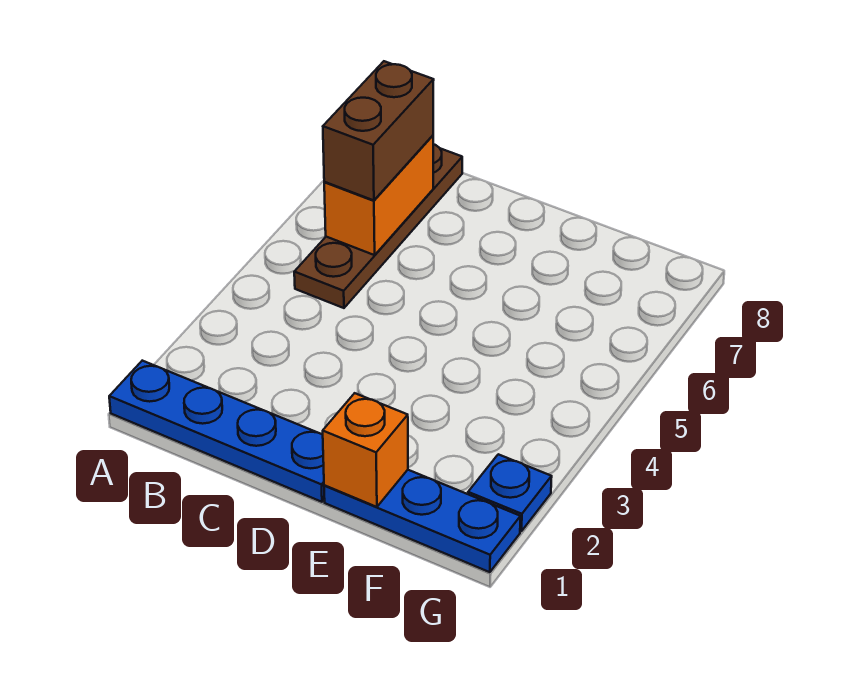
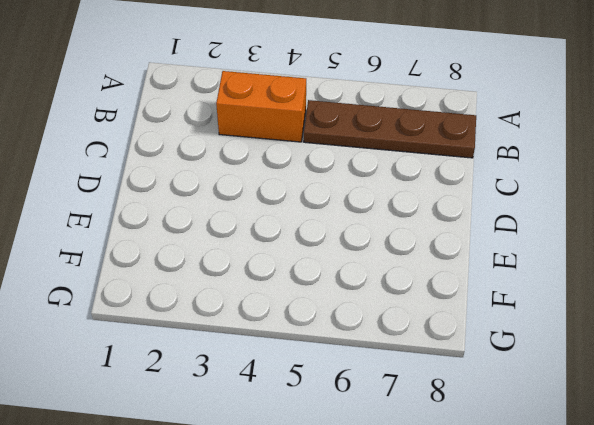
orange 1x2 brick [216,71,306,142] -> orange 1x2 brick moved to [324,136,433,255]
none -> blue 1x4 plate [109,361,325,502]
none -> blue 1x3 plate [324,470,520,572]

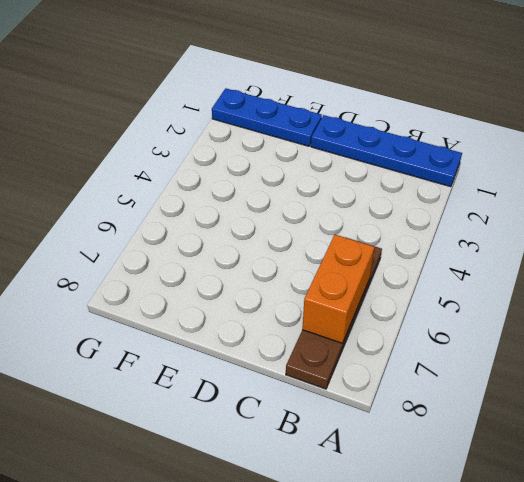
none -> blue 1x1 plate [468,454,552,531]
none -> orange 1x1 brick [323,393,408,507]

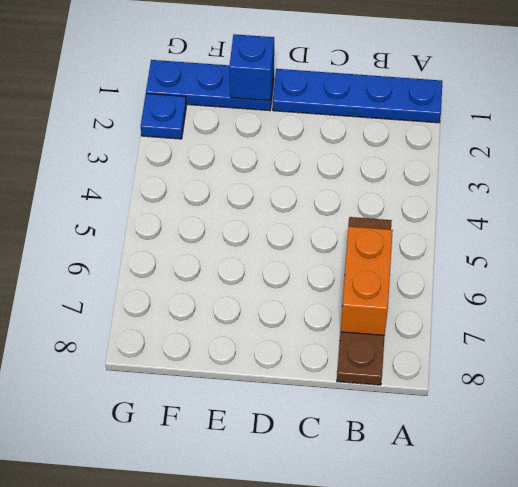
blue 1x1 brick [229,34,274,101] -> orange 1x1 brick [323,393,408,507]
none -> brown 1x2 brick [323,61,434,200]

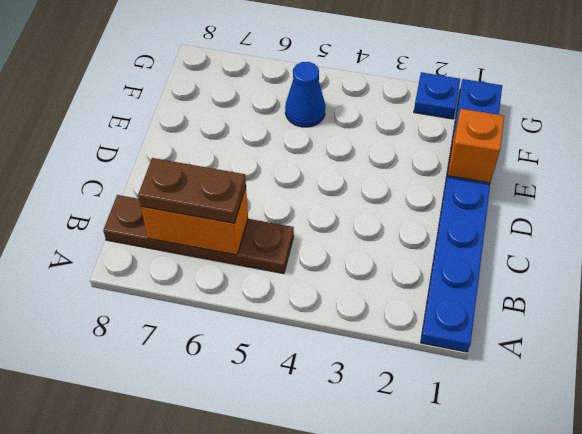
brown 1x2 plate [138,158,246,223] -> brown 1x2 brick [323,61,434,200]
blue 1x1 cone [285,62,325,127] -> none

